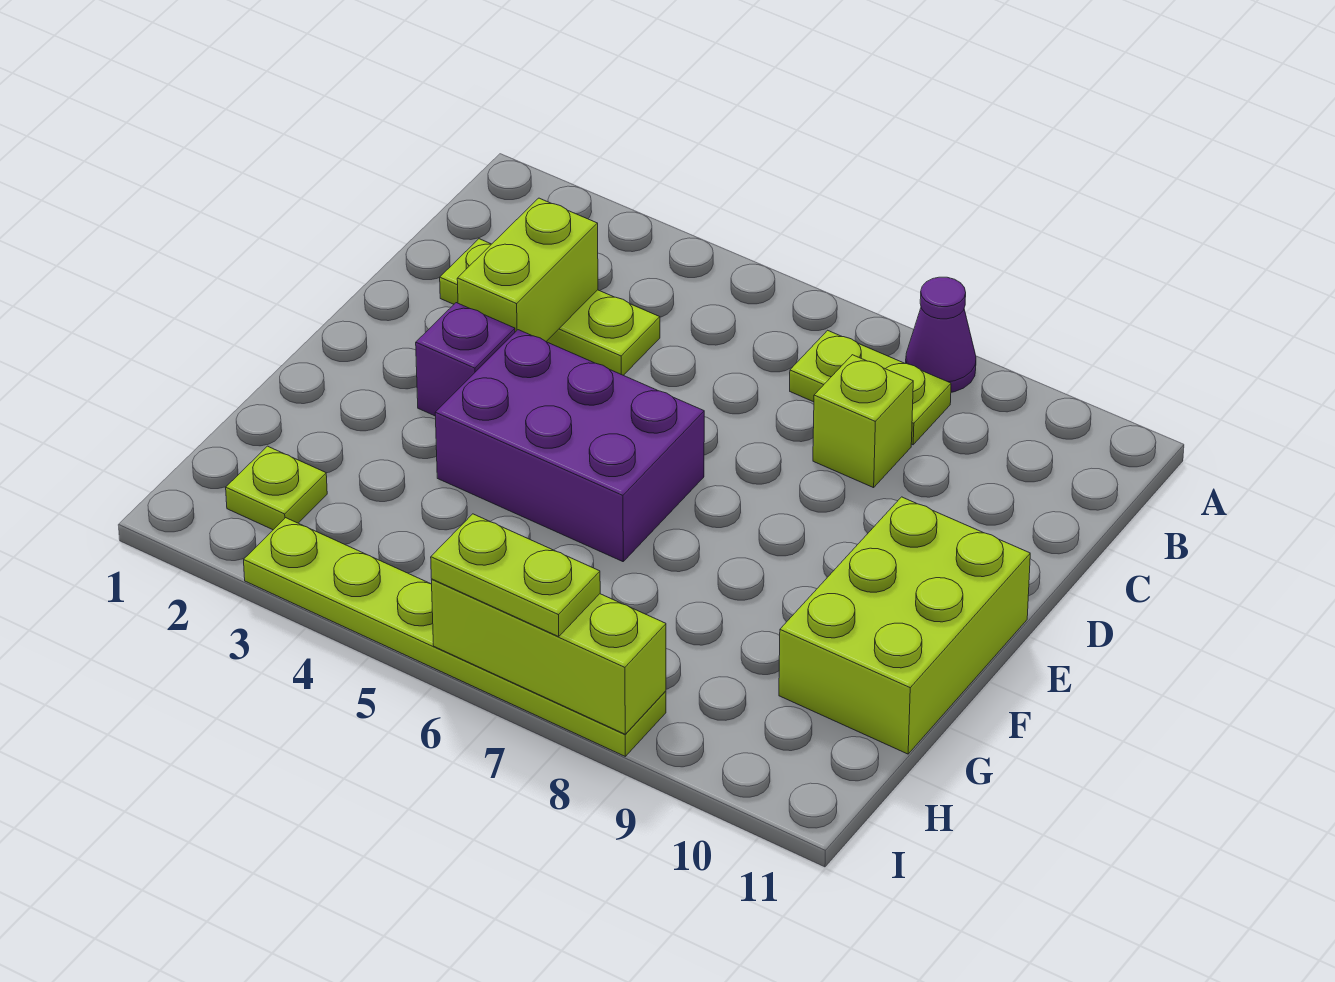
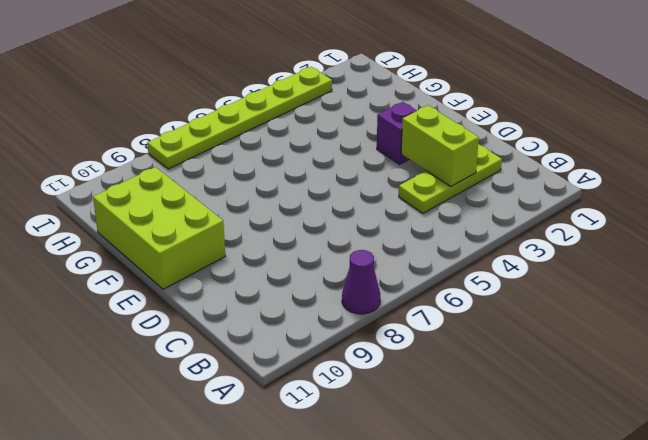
none -> lime 1x2 plate [790,330,951,445]
none -> lime 1x1 brick [813,355,913,488]
none -> purple 2x3 brick [435,330,704,562]

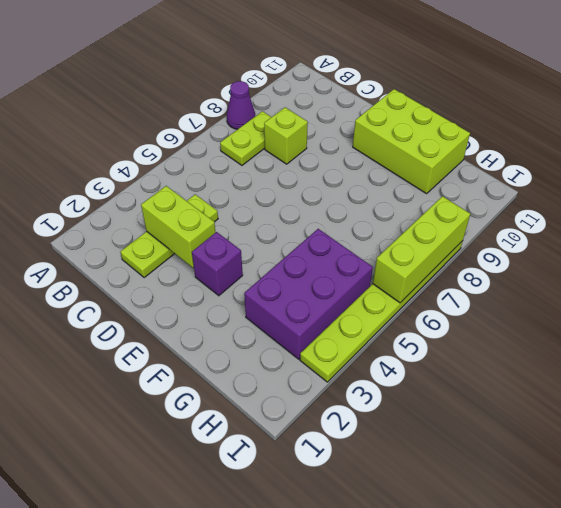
purple 2x3 brick [244,229,373,359] -> purple 2x3 brick moved to [435,330,704,562]
none -> lime 1x1 plate [226,446,327,530]
none -> lime 1x2 plate [431,514,600,637]

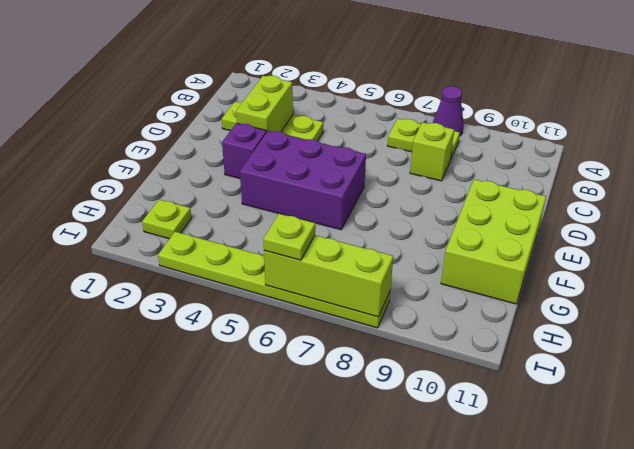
lime 1x1 plate [263,214,315,260] -> lime 1x2 plate [431,514,600,637]

